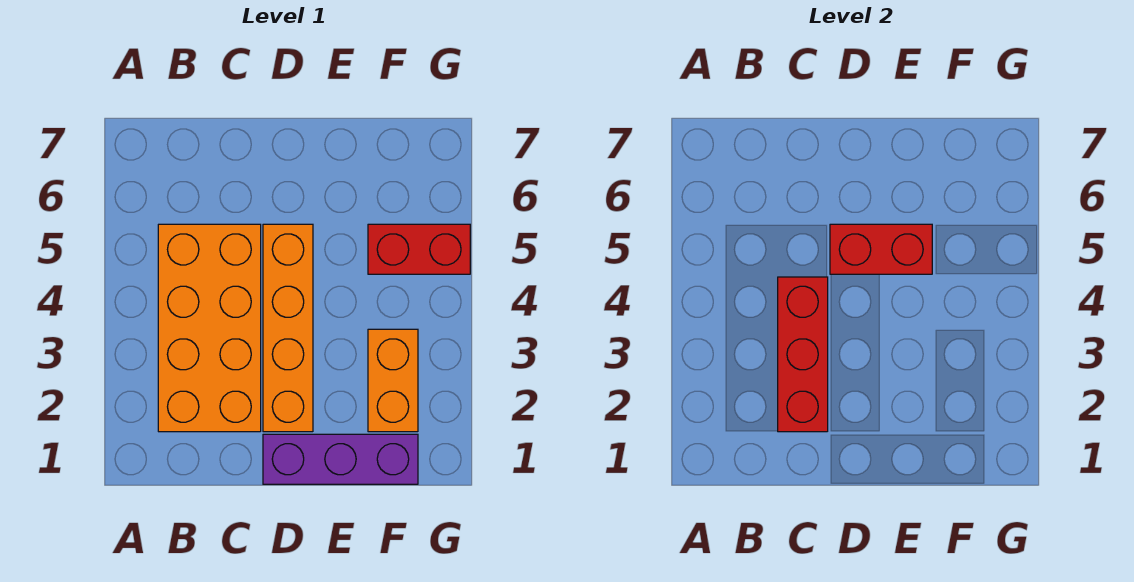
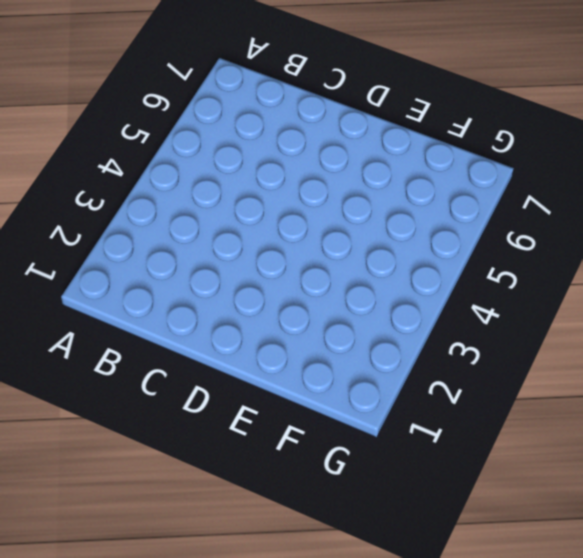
none -> orange 2x4 brick [158,224,261,432]
none -> purple 1x3 brick [263,434,418,484]

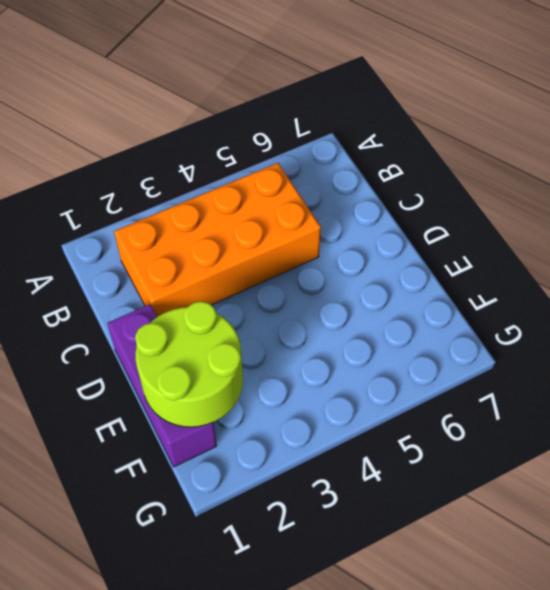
lime 2x2 round brick [135,301,243,427] -> none
none -> orange 1x4 brick [263,224,313,432]
none -> orange 1x2 brick [368,329,418,432]

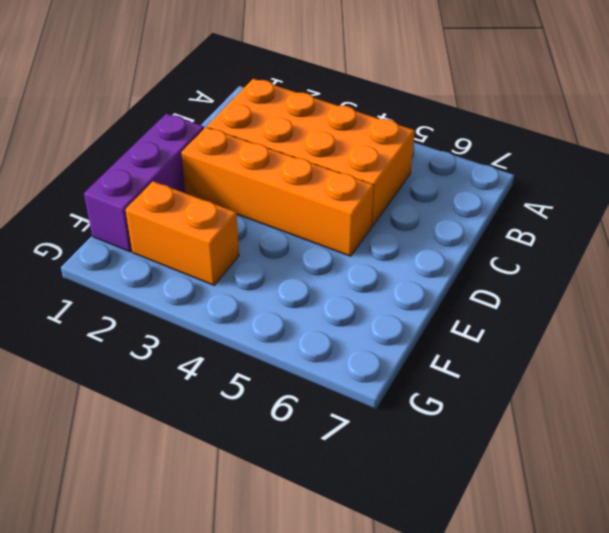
none -> red 1x2 brick [368,224,470,274]
none -> red 1x3 brick [778,277,828,432]

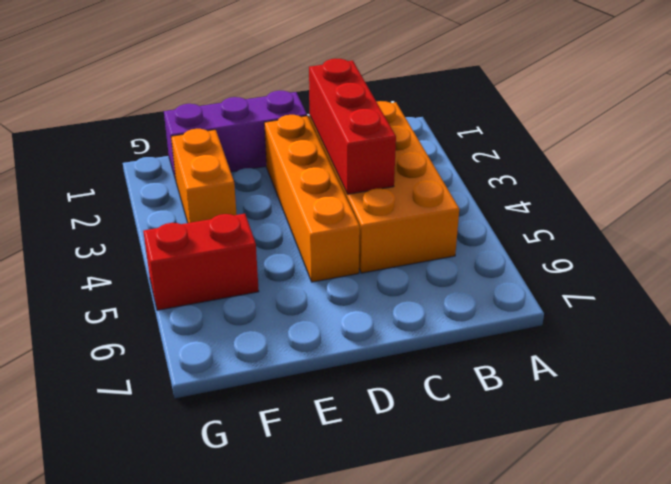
none -> red 1x2 brick [830,224,932,274]

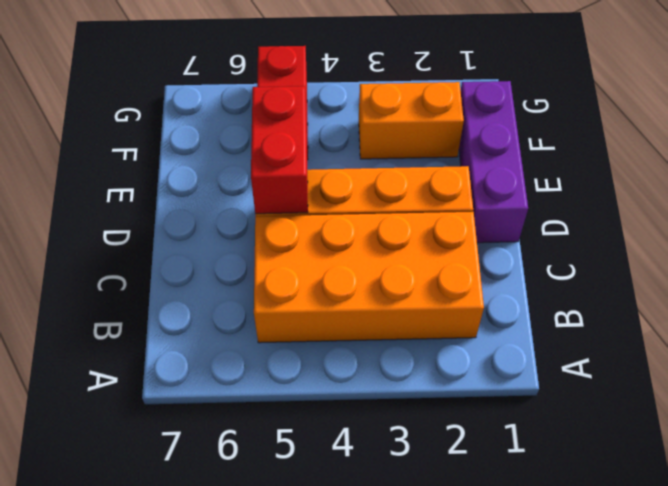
none -> red 1x3 brick [778,277,828,432]

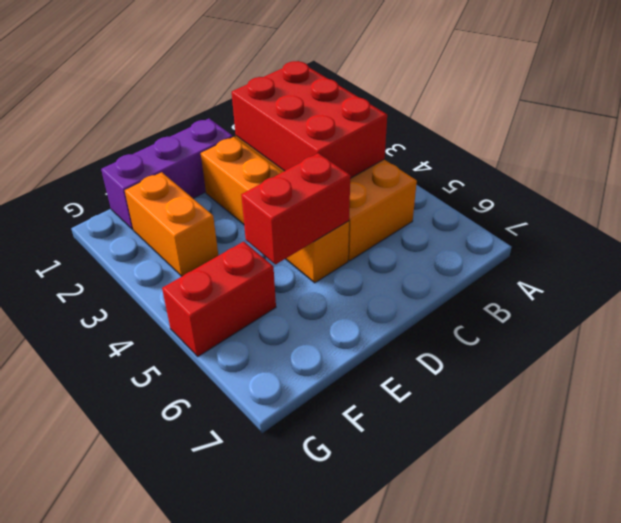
red 2x3 brick [232,61,387,178] -> red 1x3 brick [778,277,828,432]

